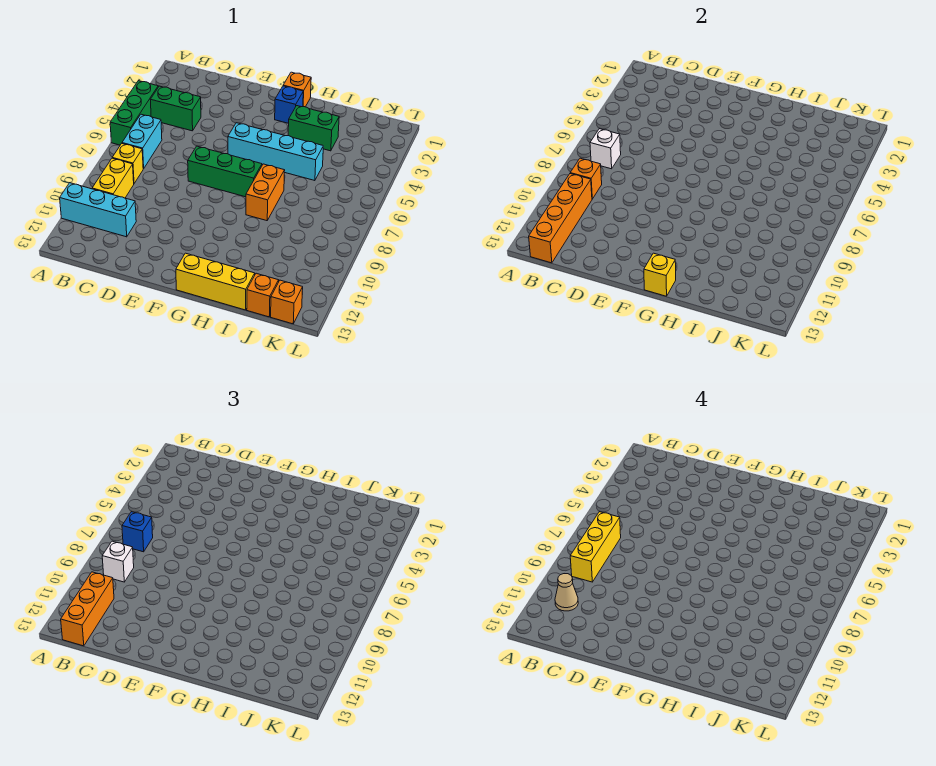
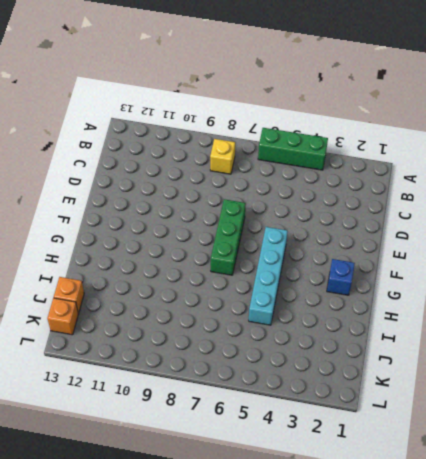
none -> cyan 1x3 brick [60,183,136,237]
none -> green 1x2 brick [150,86,201,131]
none -> cyan 1x2 brick [122,114,162,169]

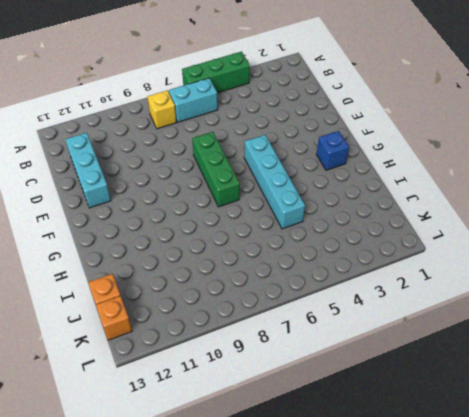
cyan 1x3 brick [65,133,111,208] -> cyan 1x3 brick moved to [60,183,136,237]
none -> green 1x2 brick [150,86,201,131]
none -> yellow 1x2 brick [92,158,134,198]
none -> orange 1x1 brick [283,72,311,107]

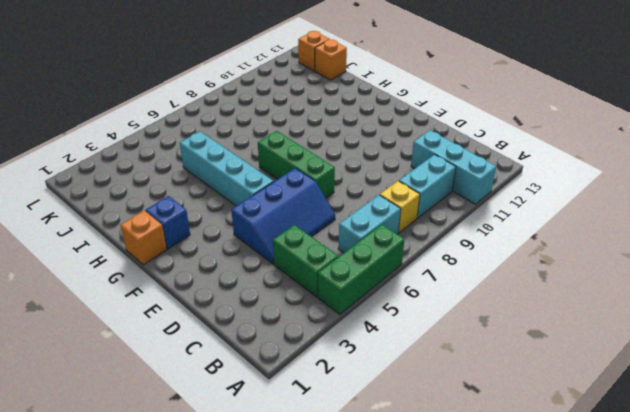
cyan 1x2 brick [399,155,456,218] -> yellow 1x2 brick [92,158,134,198]
blue 2x3 slope [231,168,335,264] -> none
none -> yellow 1x3 brick [176,253,255,310]
none -> green 1x2 brick [288,106,339,151]
none -> orange 1x2 brick [246,164,285,221]

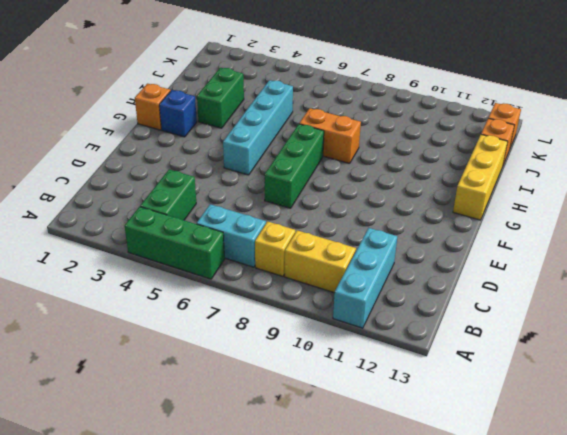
none -> white 1x1 brick [590,129,621,169]
none -> orange 1x1 brick [570,158,602,199]
none -> orange 1x4 brick [529,174,592,263]

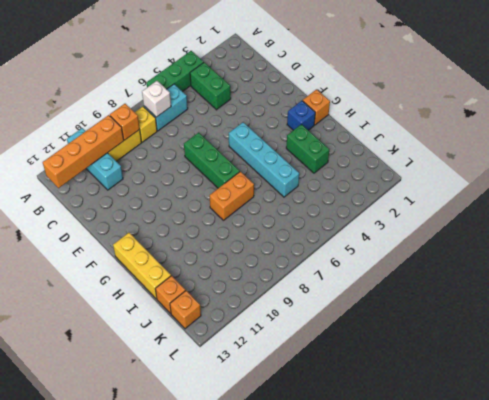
none -> yellow 1x1 brick [644,253,676,296]
none -> blue 1x1 brick [122,512,153,552]
none -> white 1x1 brick [102,541,134,582]

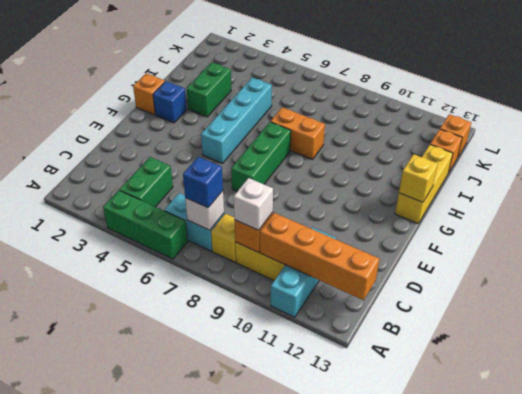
none -> orange 1x3 brick [61,572,114,646]
none -> yellow 1x3 brick [570,512,621,582]
none -> tan 1x1 cone [555,574,578,611]

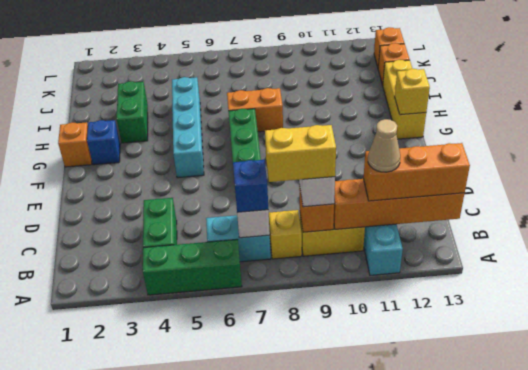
yellow 1x2 brick [265,125,336,182] -> yellow 1x3 brick [570,512,621,582]

